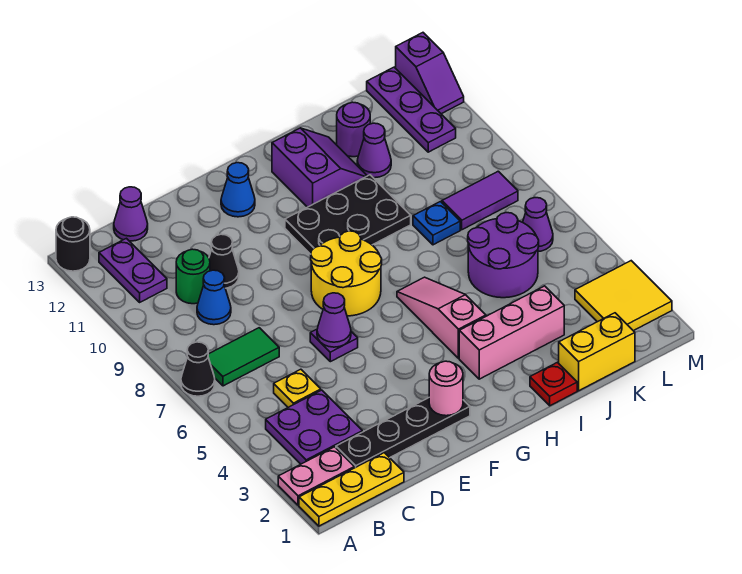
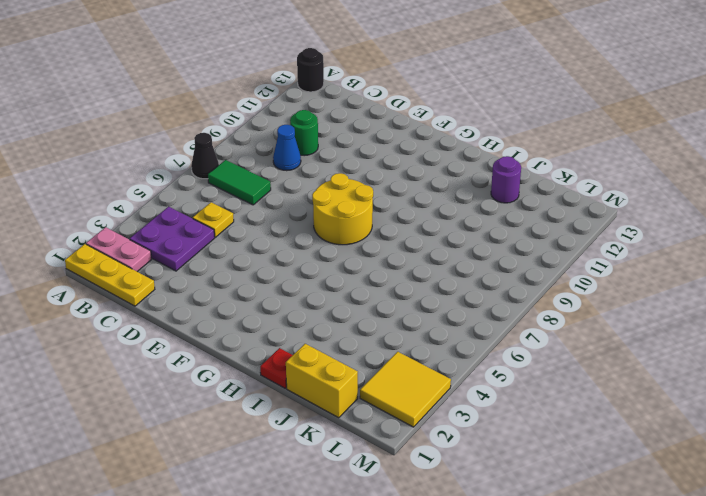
none -> purple 1x2 plate [99,238,167,302]
none -> black 1x4 plate [336,398,470,468]
none -> purple 1x1 cone [114,187,148,241]
none -> black 1x1 cone [209,234,239,288]

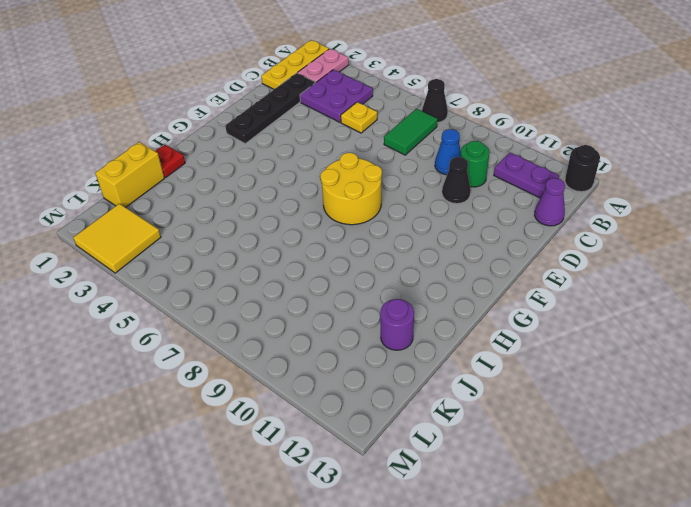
none -> purple 1x1 plate [310,329,358,362]
none -> blue 1x1 cone [221,163,255,217]
none -> black 2x3 plate [285,175,411,254]
none -> pink 1x3 brick [459,286,564,379]

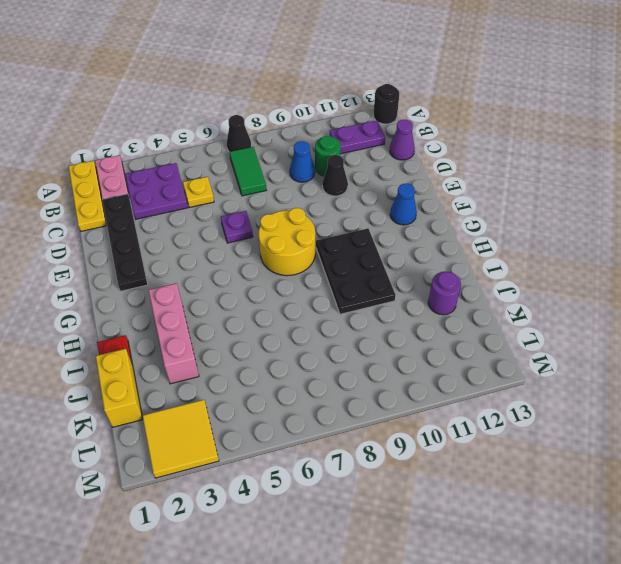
none -> pink 1x3 slope [397,277,486,358]
none -> purple 2x2 slope [272,128,367,207]
none -> purple 2x2 round brick [468,213,539,298]
none -> blue 1x1 plate [413,202,460,245]

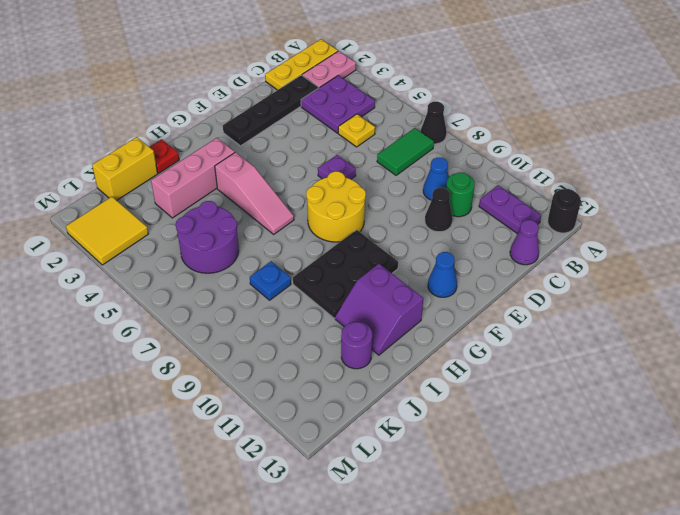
none -> purple 1x1 cone [357,123,391,178]
none -> purple 1x2 tile [442,171,518,230]
none -> purple 1x1 cone [523,198,553,252]
none -> purple 1x3 plate [367,67,456,152]

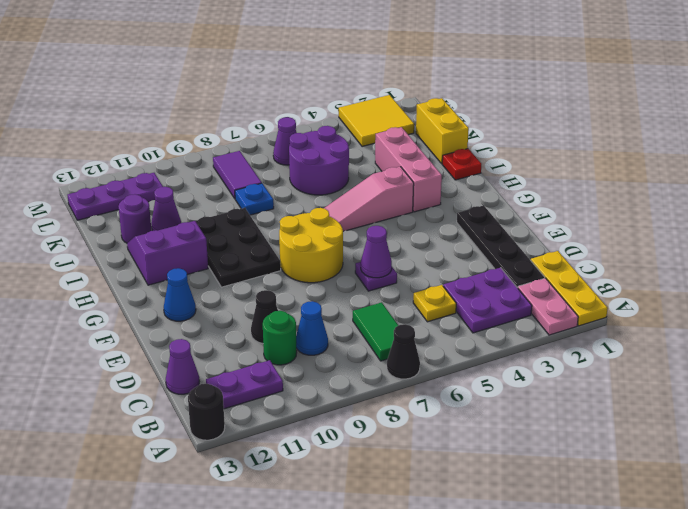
none -> purple 1x2 slope [396,33,464,114]
none -> pink 1x1 round brick [429,361,463,416]

